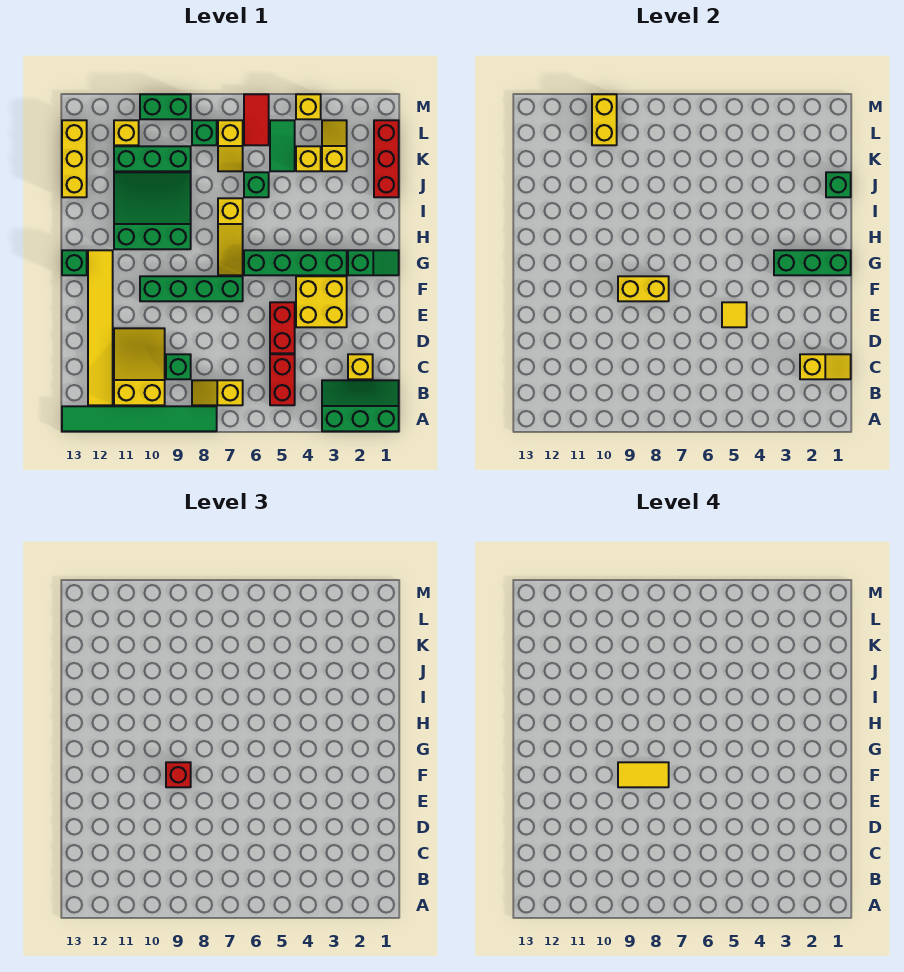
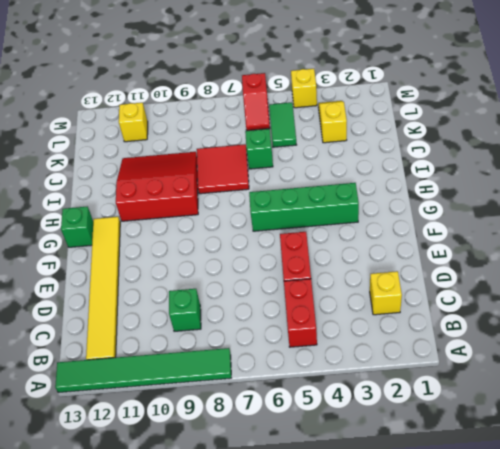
red 3x3 slope [116,152,198,221] -> green 3x3 slope [114,172,191,249]
red 2x2 tile [197,144,249,194] -> yellow 1x3 slope [218,198,243,275]
red 1x2 slope [242,73,270,131] -> red 1x2 tile [244,94,269,145]
none -> green 2x3 slope [322,380,399,431]
none -> yellow 1x2 slope [192,380,243,405]
none -> yellow 2x3 slope [114,328,165,405]
none -> yellow 2x2 brick [296,276,347,327]

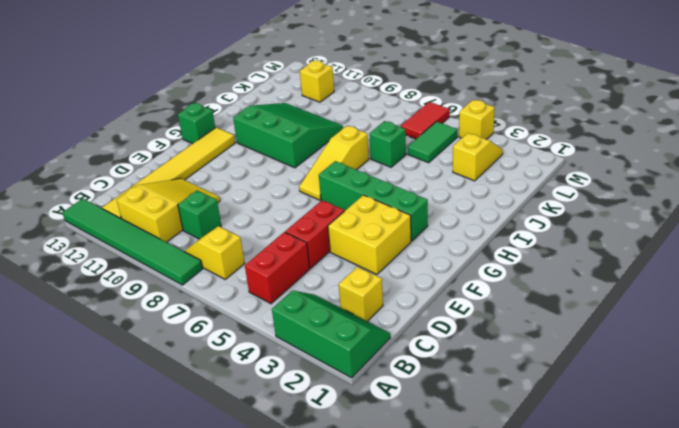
none -> green 1x4 brick [140,276,243,301]
none -> green 1x2 slope [348,250,399,275]
none -> red 1x3 brick [374,120,399,197]
none -> yellow 1x3 brick [62,120,87,197]

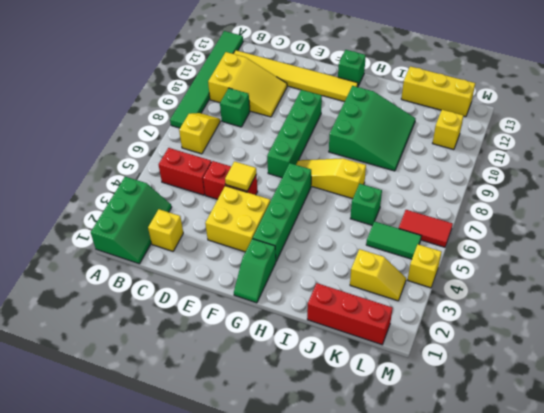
none -> yellow 1x1 brick [296,146,321,171]
none -> yellow 1x2 slope [218,120,243,171]
none -> green 1x3 brick [114,146,191,171]
none -> green 1x1 brick [192,120,217,145]

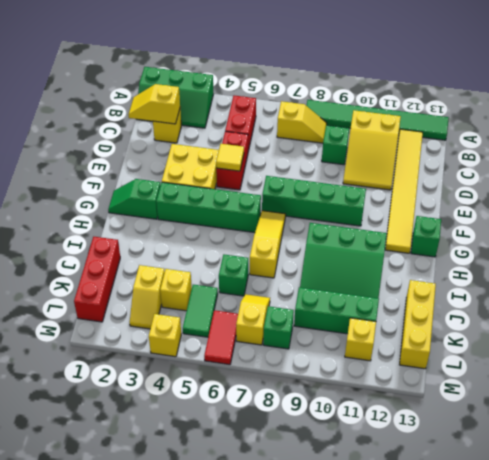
none -> green 1x2 brick [140,94,191,119]
none -> yellow 1x2 brick [618,276,669,301]
none -> green 1x3 brick [774,250,851,275]
none -> green 1x1 brick [826,172,851,197]

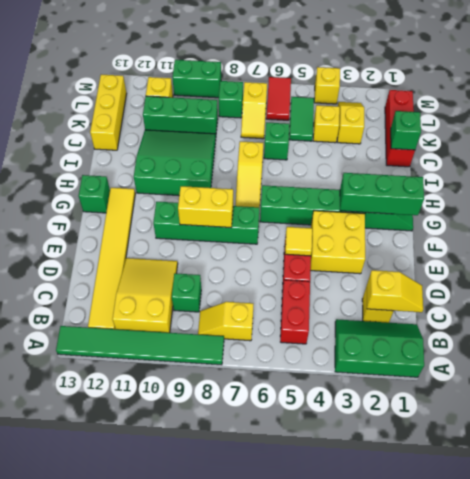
none -> yellow 1x2 brick [592,94,617,145]
none -> red 1x1 brick [166,762,191,787]
none -> yellow 1x2 tile [618,762,669,787]

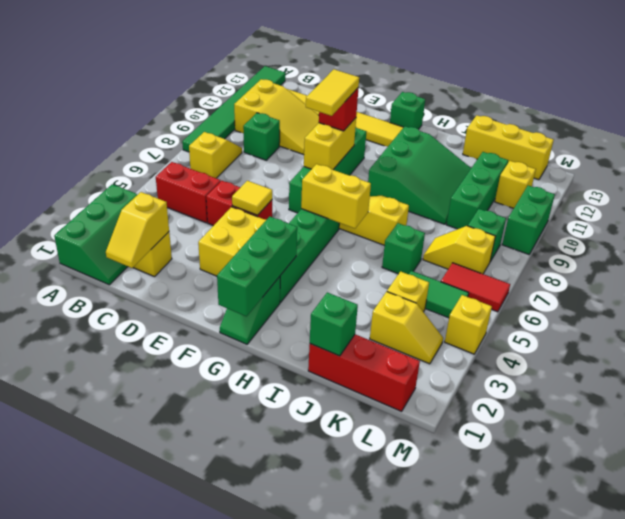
yellow 1x2 brick [301,164,371,228] -> yellow 1x2 brick moved to [592,94,617,145]

